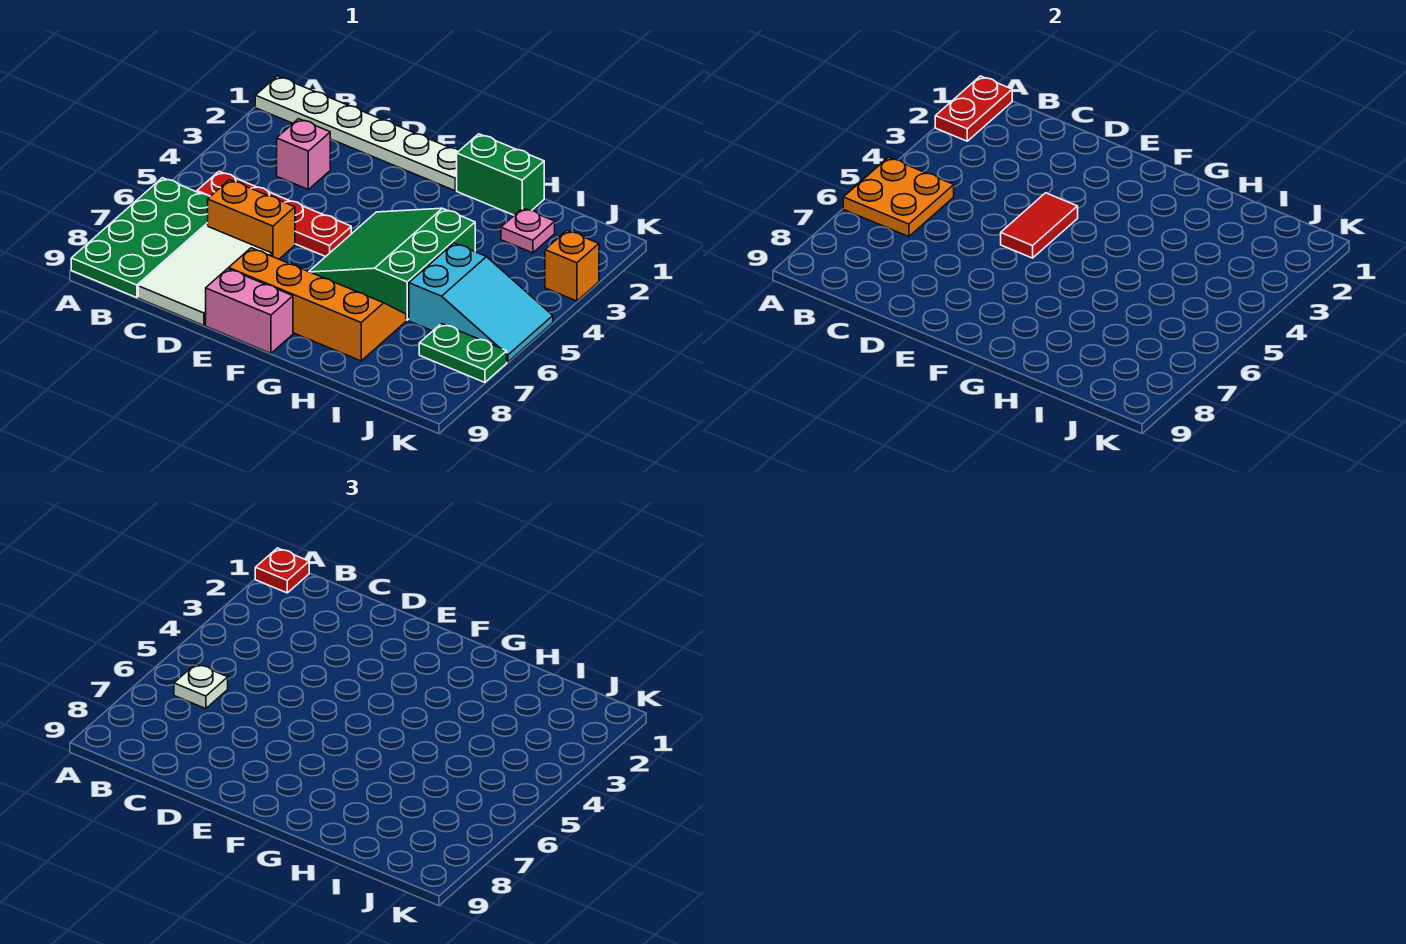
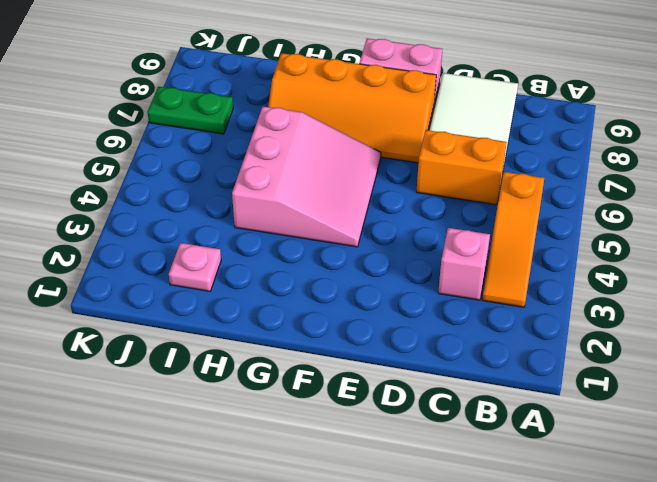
orange 1x3 slope [482,172,544,307] -> red 1x4 plate [197,171,351,257]
pink 3x3 slope [232,107,381,247] -> green 3x3 slope [309,208,475,320]
none -> white 1x6 plate [255,76,459,191]
none -> green 2x4 plate [71,178,210,298]
none -> green 1x2 brick [457,134,544,215]

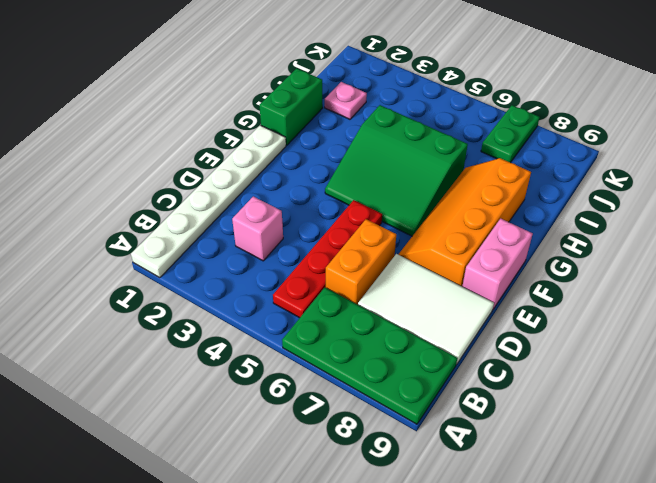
none -> cyan 2x3 slope [409,243,553,362]
none -> orange 1x1 brick [545,230,599,301]
none -> red 1x2 plate [935,76,1012,141]

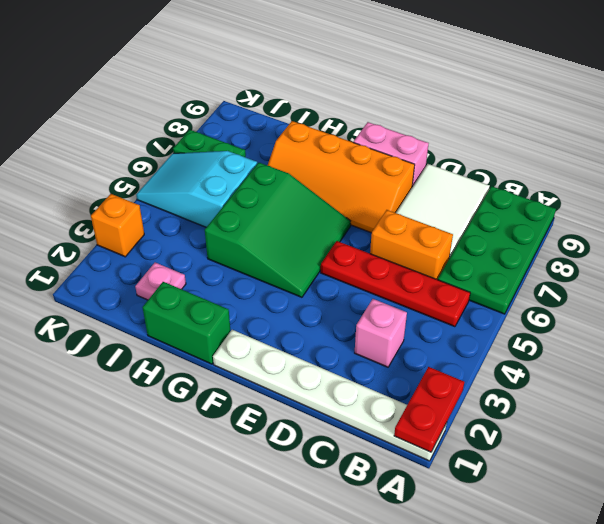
none -> orange 2x2 plate [843,157,954,237]
none -> red 1x2 tile [1001,193,1078,258]
none -> red 1x1 plate [255,548,309,593]

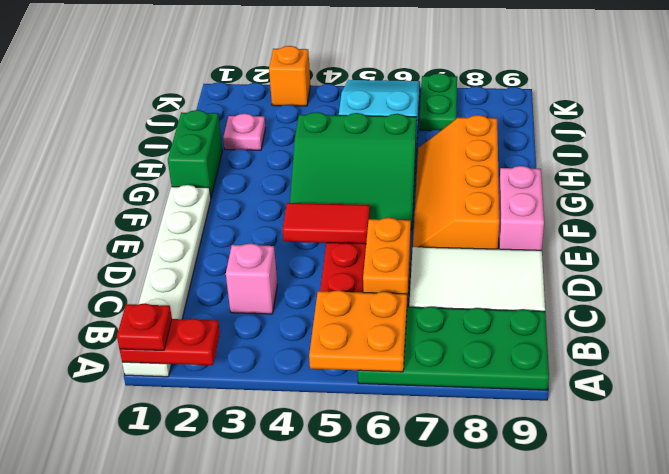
none -> white 1x1 plate [174,664,228,709]

